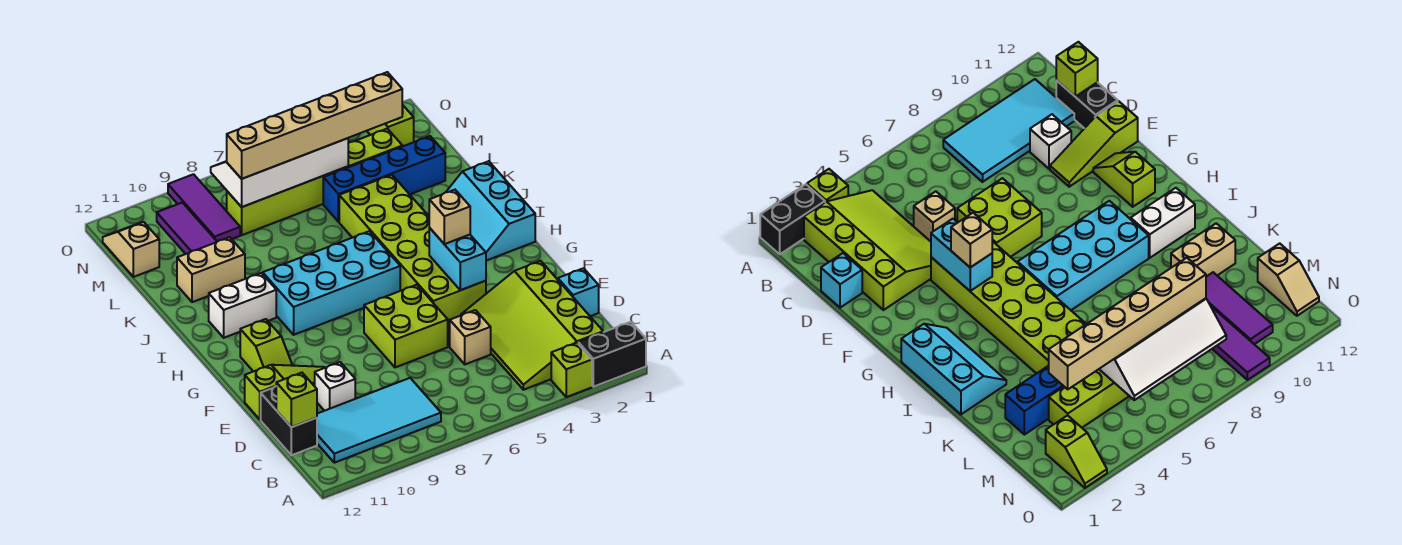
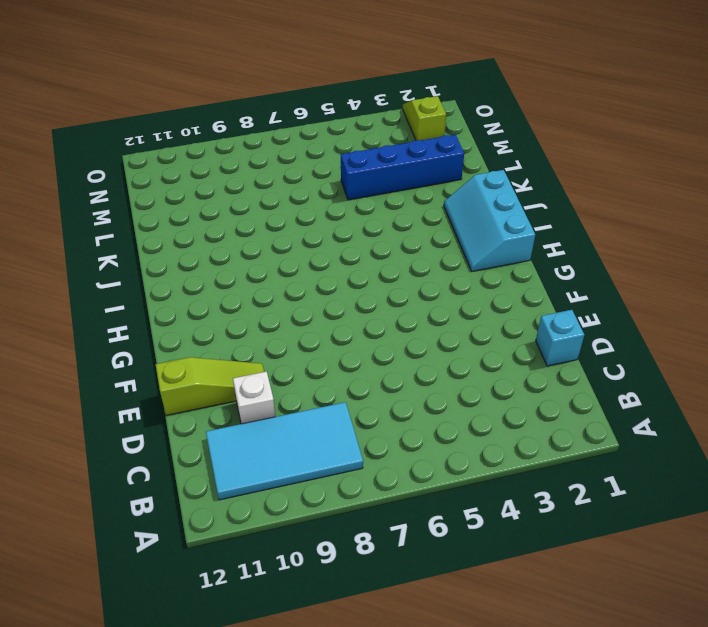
none -> black 1x2 brick [578,322,646,387]
none -> lime 1x1 brick [551,343,592,397]
none -> lime 3x4 slope [461,261,603,390]

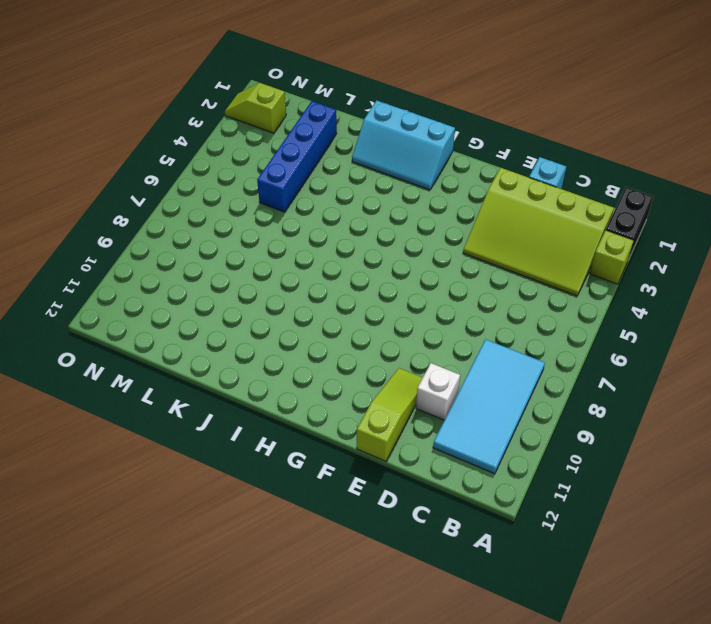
none -> black 1x2 brick [261,386,317,455]
none -> tan 1x1 brick [450,310,491,364]
none -> lime 2x2 brick [364,285,448,367]

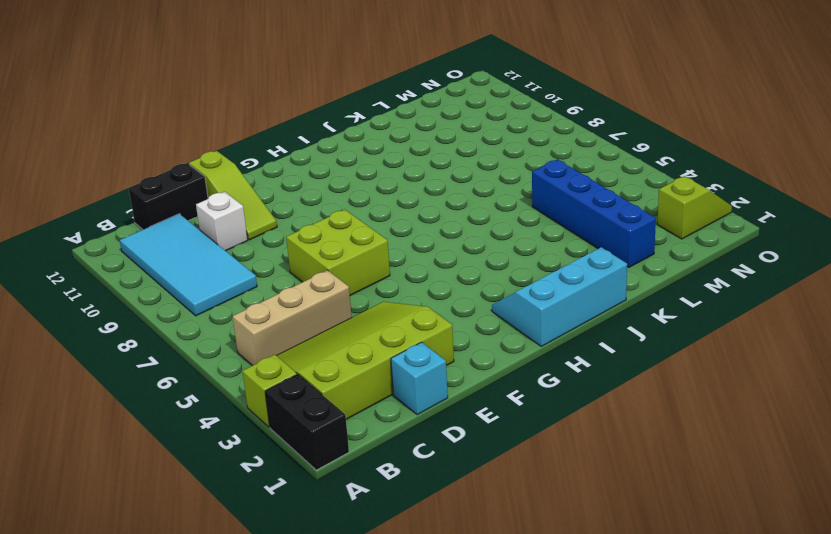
tan 1x3 brick [232,270,352,366] -> tan 1x1 brick [450,310,491,364]
none -> lime 2x6 brick [339,175,486,323]
none -> lime 1x2 slope [240,319,293,372]
none -> cyan 2x4 brick [263,231,400,335]

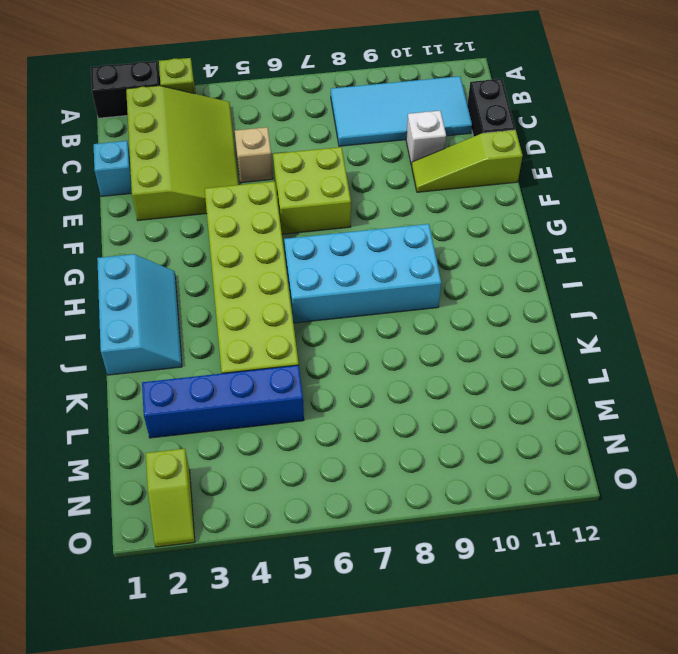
none -> lime 1x2 slope [240,319,293,372]
none -> white 1x2 brick [209,273,276,338]
none -> tan 1x2 brick [177,237,245,302]

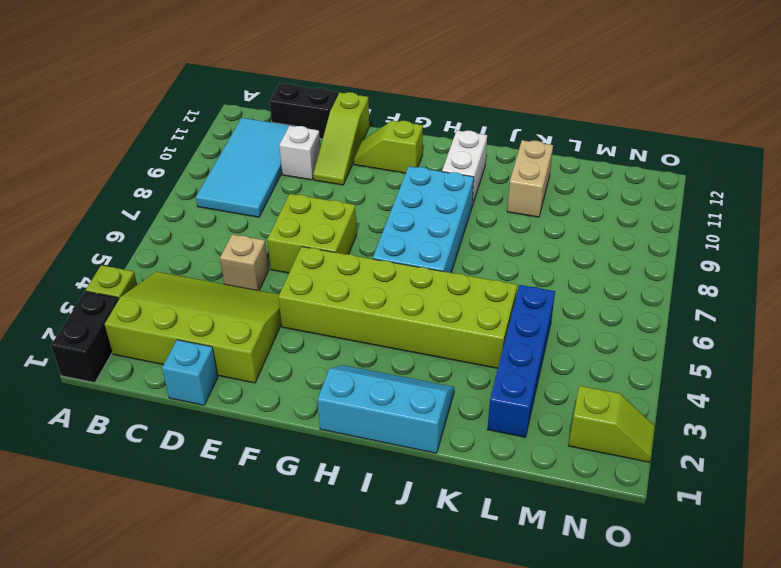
none -> purple 1x3 tile [157,203,217,254]
none -> lime 1x6 brick [227,129,402,235]
none -> purple 1x3 tile [168,174,240,242]

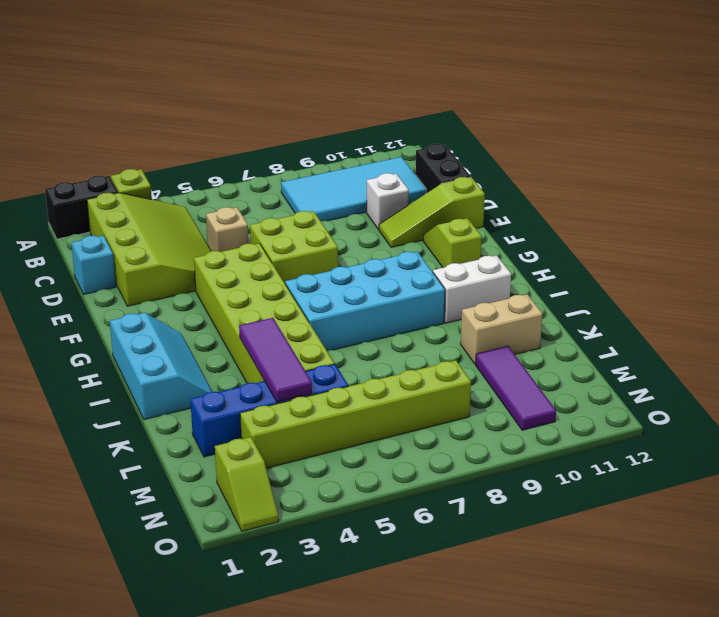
purple 1x3 tile [239,318,312,402] -> purple 1x3 tile moved to [168,174,240,242]
none -> tan 1x2 slope [103,222,159,277]
none -> lime 1x1 brick [276,373,317,427]
none -> cyan 1x2 brick [429,228,486,290]

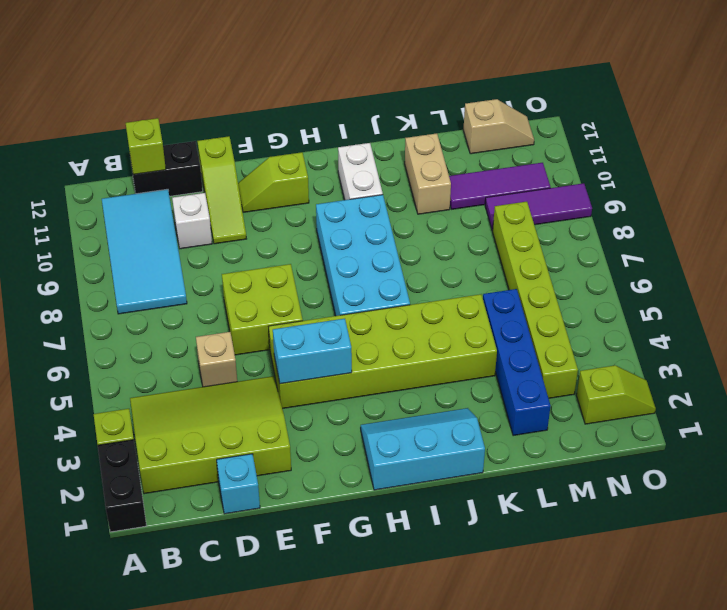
none -> white 2x4 slope [211,138,348,207]
none -> tan 1x1 brick [429,190,470,244]
none -> tan 1x6 brick [227,72,402,179]

